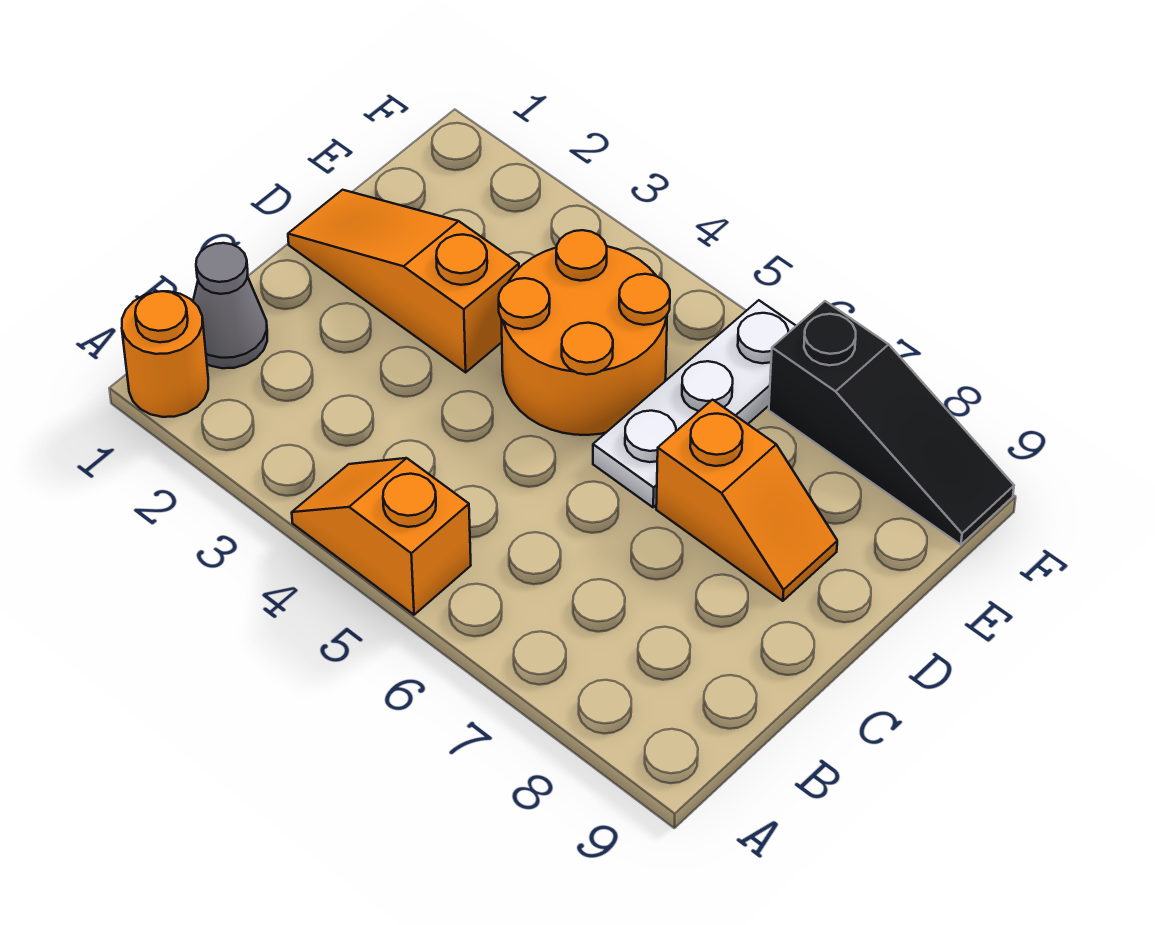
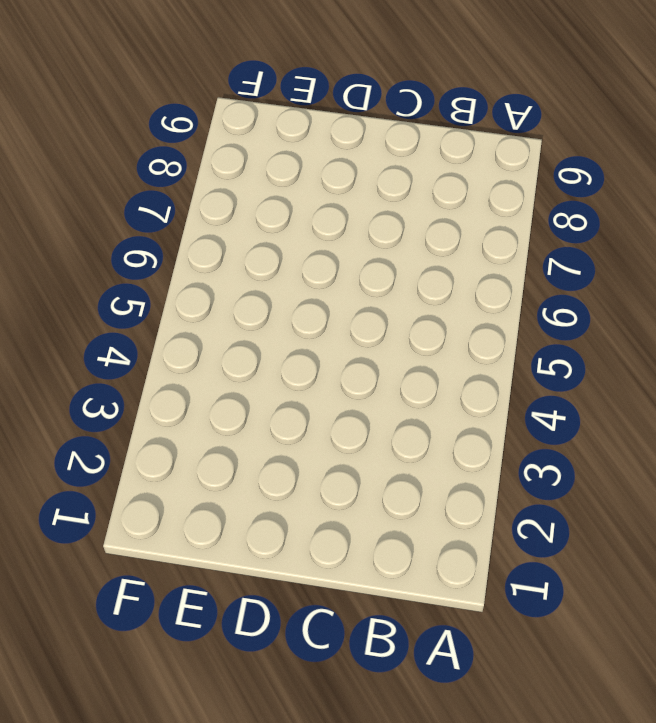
none -> orange 1x1 round brick [122,291,208,417]
none -> orange 1x2 slope [292,458,471,615]

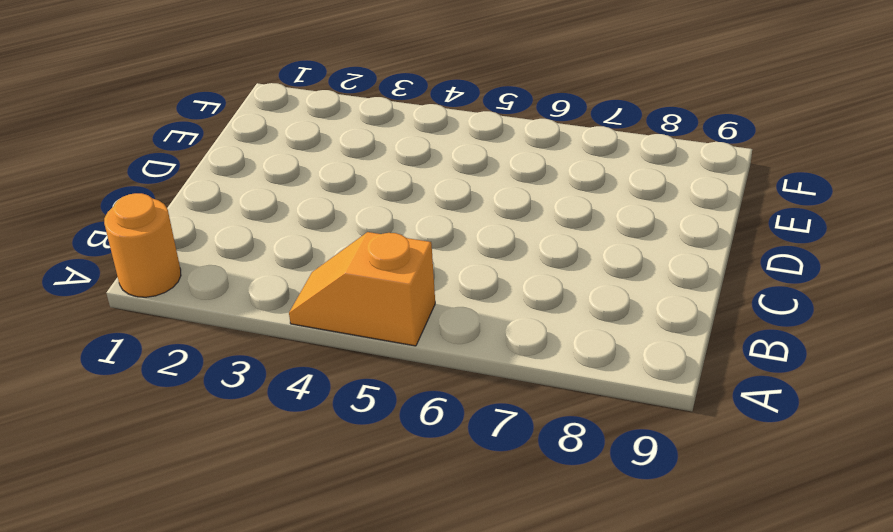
none -> grey 1x1 cone [193,243,267,368]
none -> orange 1x3 slope [288,190,519,372]

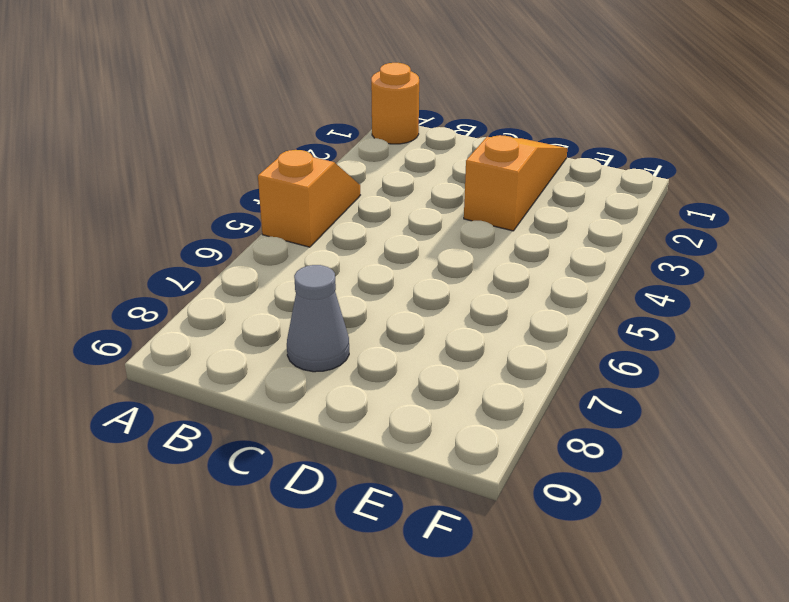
grey 1x1 cone [287,265,349,372] -> grey 1x1 cone moved to [193,243,267,368]
none -> orange 2x2 round brick [499,230,670,435]
none -> white 1x3 plate [593,300,796,507]

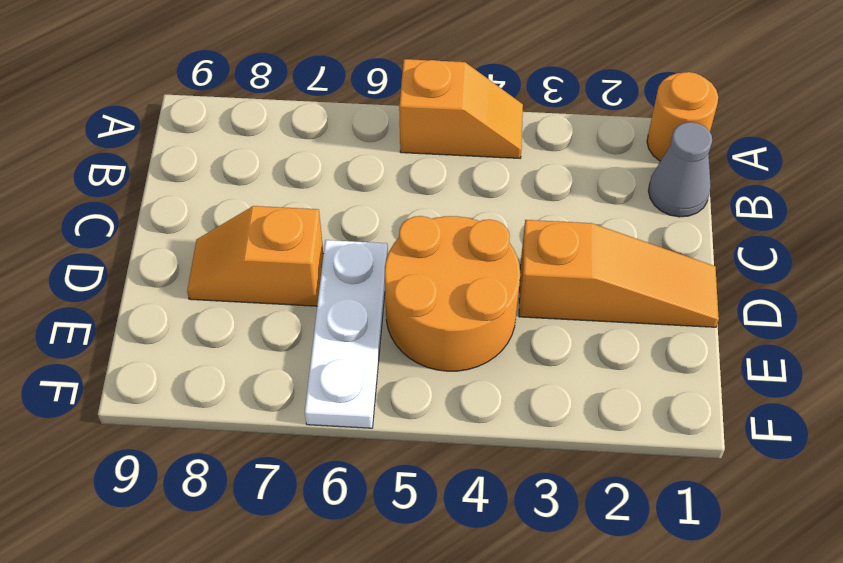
none -> black 1x3 slope [769,301,1014,545]

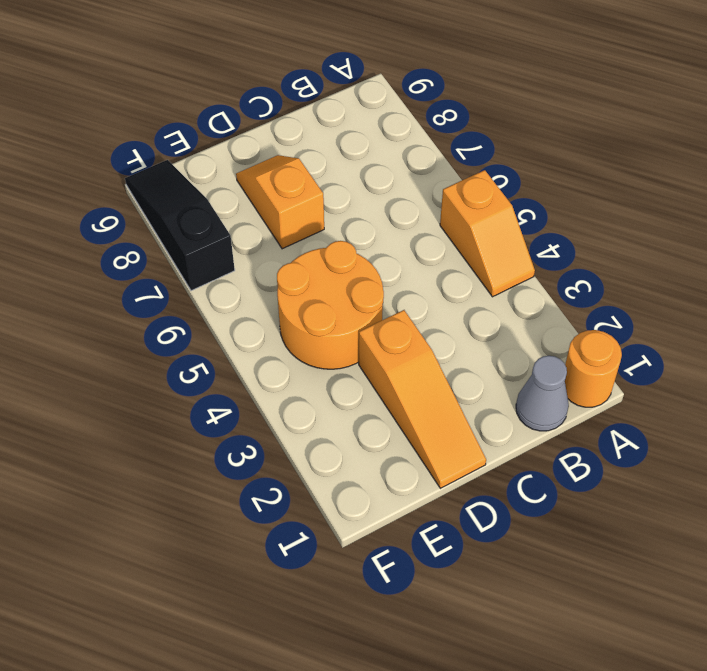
none -> white 1x3 plate [593,300,796,507]

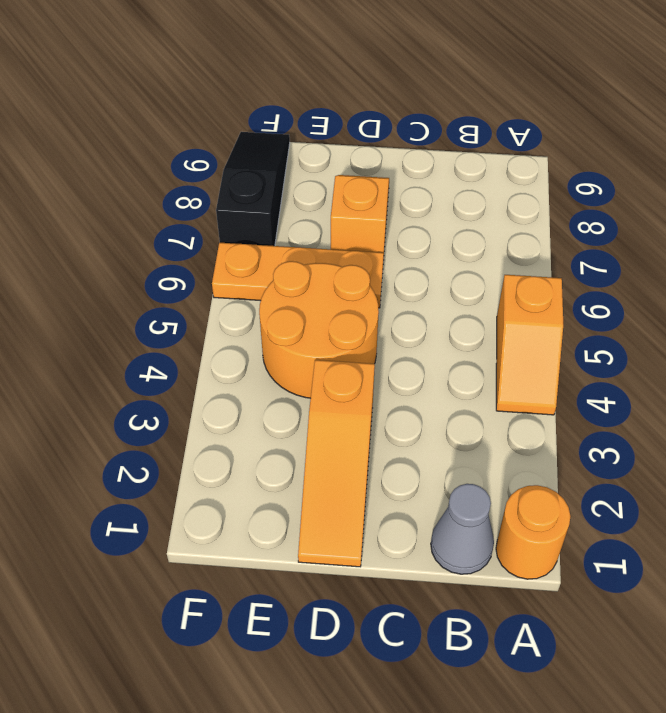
orange 1x3 plate [212,243,384,308] -> white 1x3 plate [593,300,796,507]

